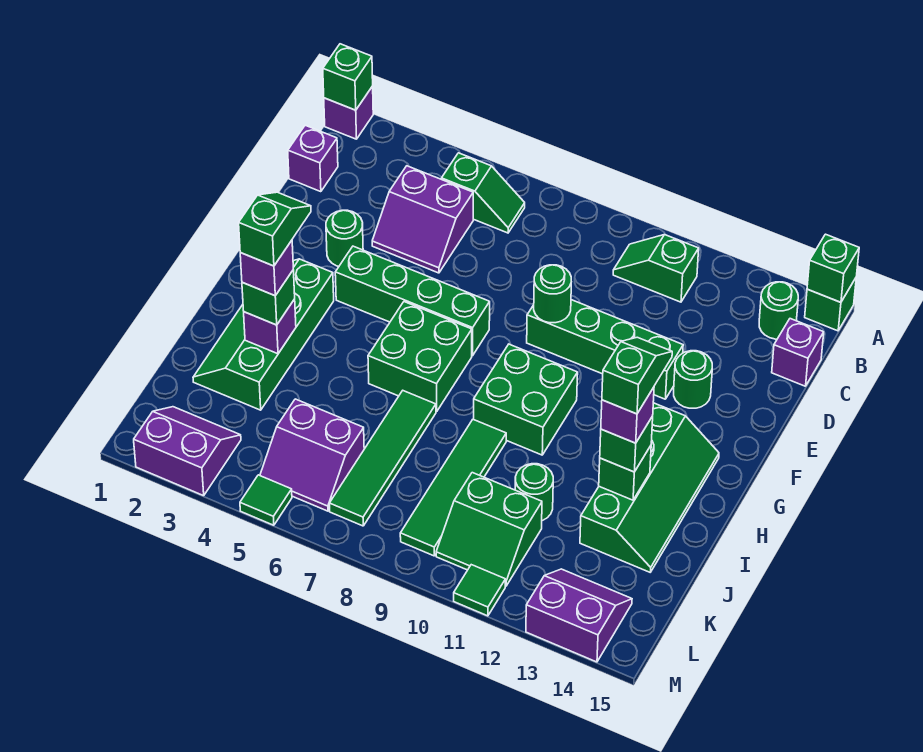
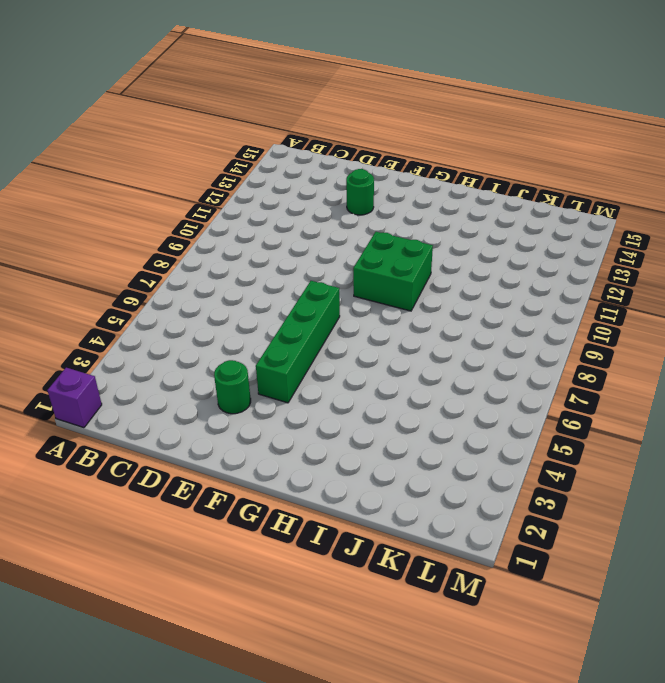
none -> green 1x1 brick [805,278,856,331]
none -> green 1x2 slope [442,153,525,233]
none -> green 1x2 slope [613,235,699,302]
none -> green 1x1 round brick [759,282,798,339]

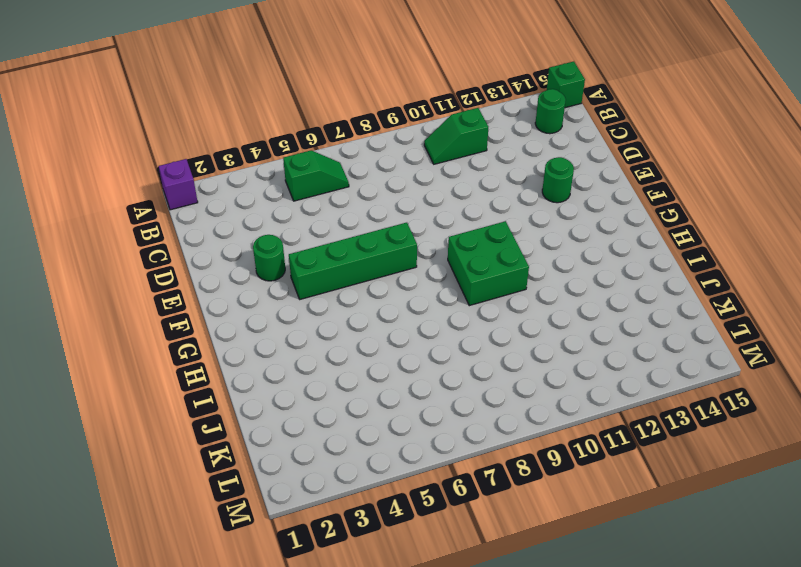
none -> purple 1x1 brick [288,125,338,192]
none -> purple 2x2 slope [372,166,473,273]
none -> purple 1x1 brick [772,319,824,386]
none -> green 1x4 brick [527,300,683,399]

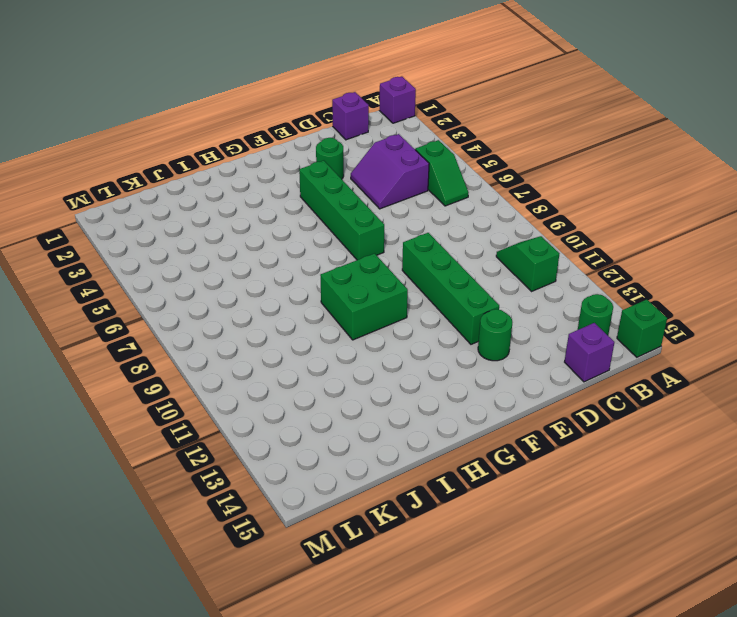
none -> green 2x4 slope [193,259,334,410]
none -> green 2x2 brick [368,302,472,412]
none -> green 2x4 slope [580,403,719,572]
none -> green 1x4 tile [329,391,436,526]

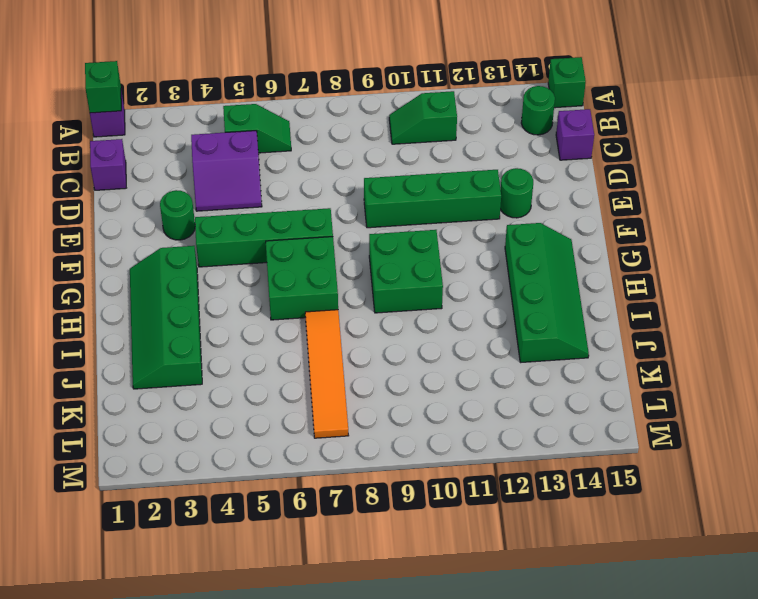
orange 1x4 tile [305,310,349,438] -> green 1x4 tile [329,391,436,526]
none -> green 1x4 tile [400,419,506,556]
none -> green 1x1 round brick [515,464,553,521]
none -> purple 2x2 slope [260,399,364,511]
none -> green 2x2 slope [436,473,542,586]

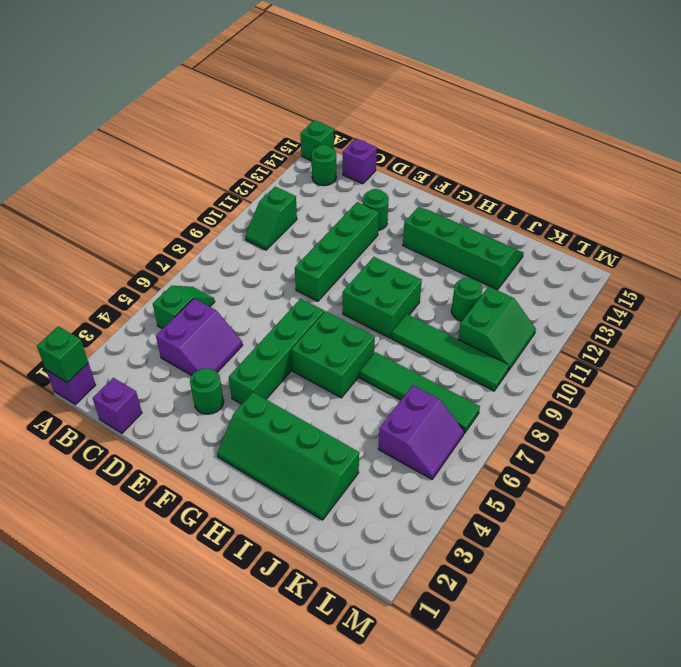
none -> purple 2x2 slope [134,407,241,496]
none -> purple 2x2 slope [526,569,632,662]
none -> green 1x1 tile [240,475,292,525]
none -> green 1x1 tile [454,565,505,616]

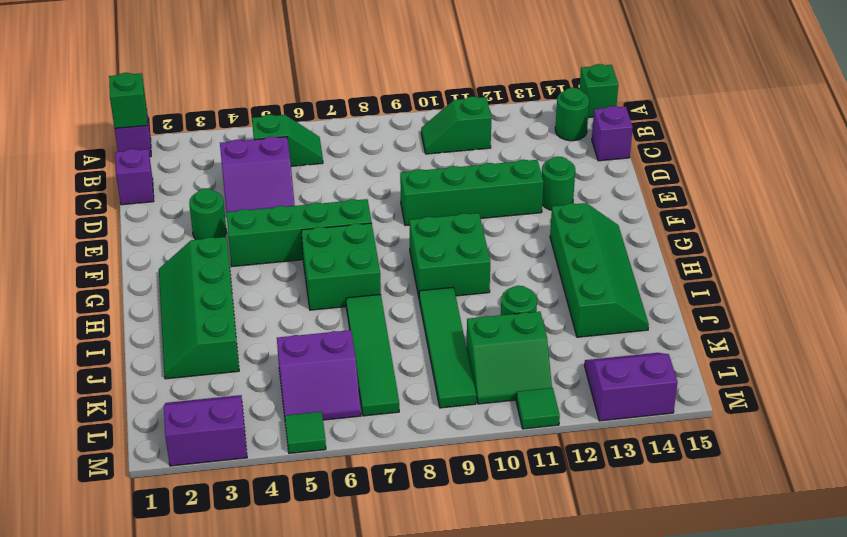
none -> green 1x1 brick [807,234,859,302]
none -> green 1x1 round brick [534,265,571,323]
none -> purple 1x1 brick [244,299,296,354]
none -> green 1x1 brick [599,446,651,500]

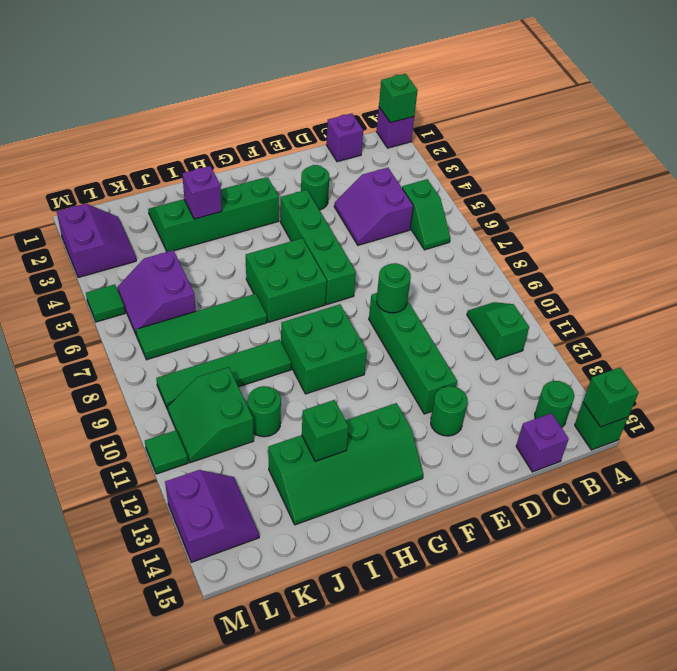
none -> green 1x1 brick [242,270,295,325]
none -> green 1x1 brick [600,416,653,472]
none -> purple 1x1 brick [240,240,293,296]
none -> purple 1x1 brick [601,387,654,443]

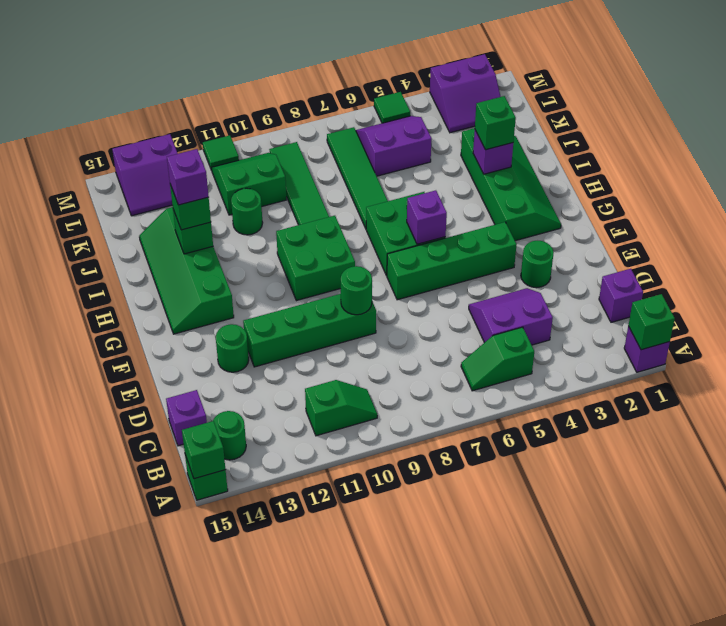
purple 1x1 brick [407,190,447,244] -> purple 1x1 brick moved to [240,240,293,296]
none -> green 1x2 slope [239,192,311,266]
none -> green 1x2 slope [602,337,672,414]

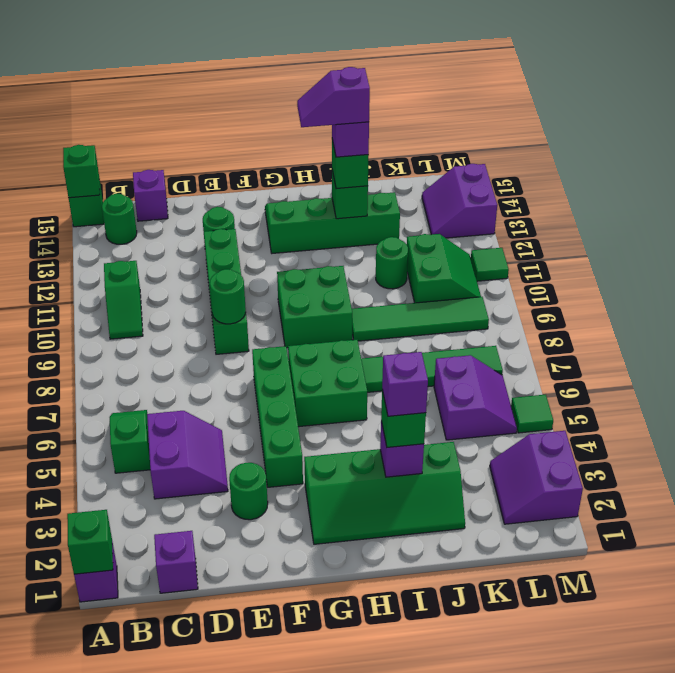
purple 1x2 slope [297,67,370,127] -> green 1x2 slope [602,337,672,414]
none -> green 1x2 slope [239,192,311,266]

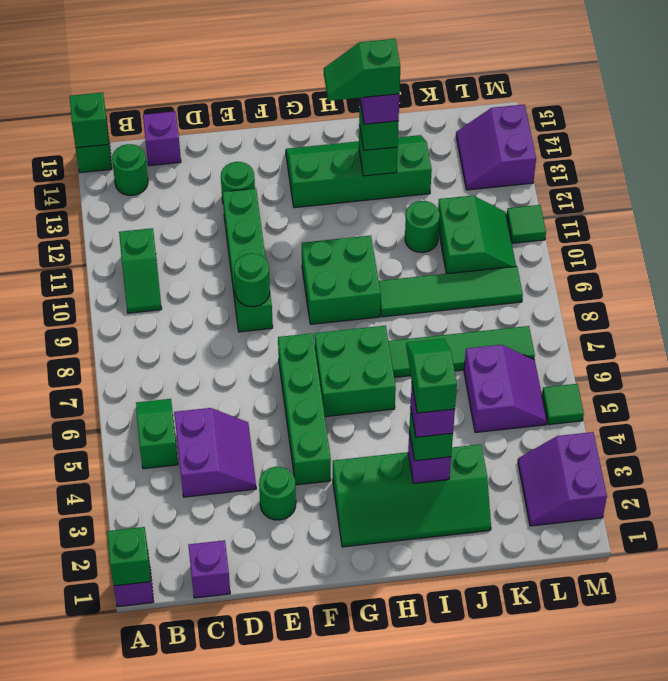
green 1x2 slope [406,339,457,413] -> green 1x2 slope turned to [239,192,311,266]

